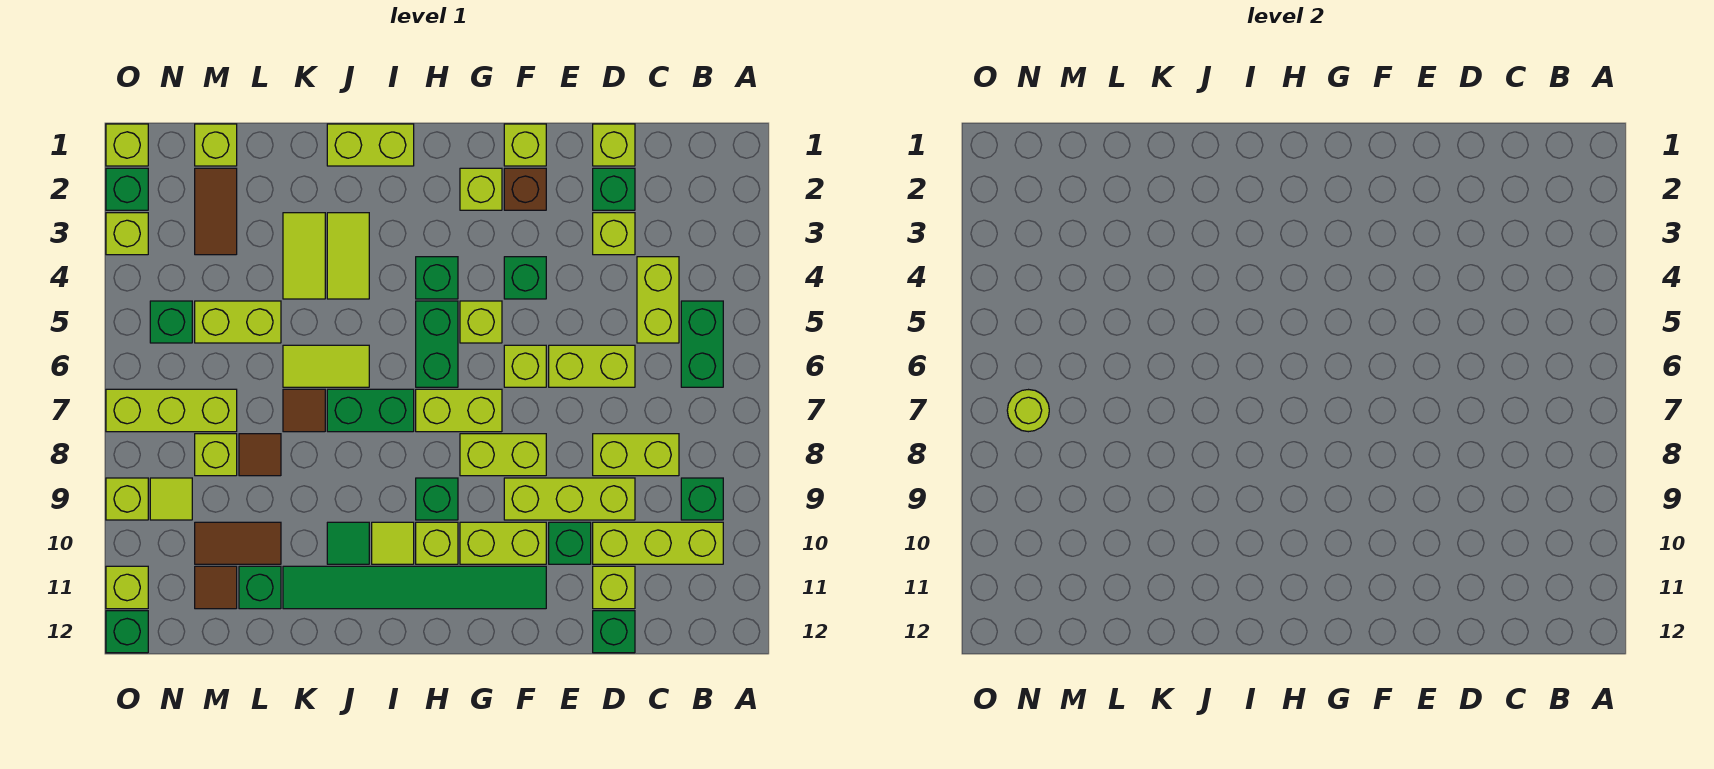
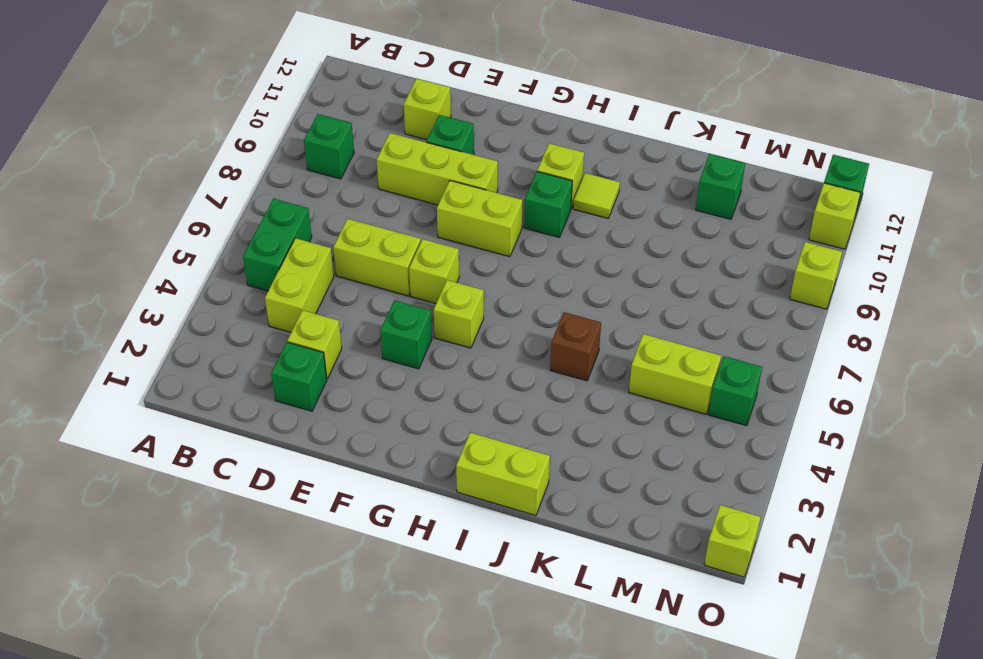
brown 1x1 brick [550,312,601,381] -> brown 1x1 brick moved to [504,168,546,210]
none -> lime 1x3 brick [593,522,723,564]
none -> lime 1x2 brick [593,434,679,476]
none -> lime 1x1 brick [593,124,635,166]
none -> green 1x1 brick [593,611,635,653]

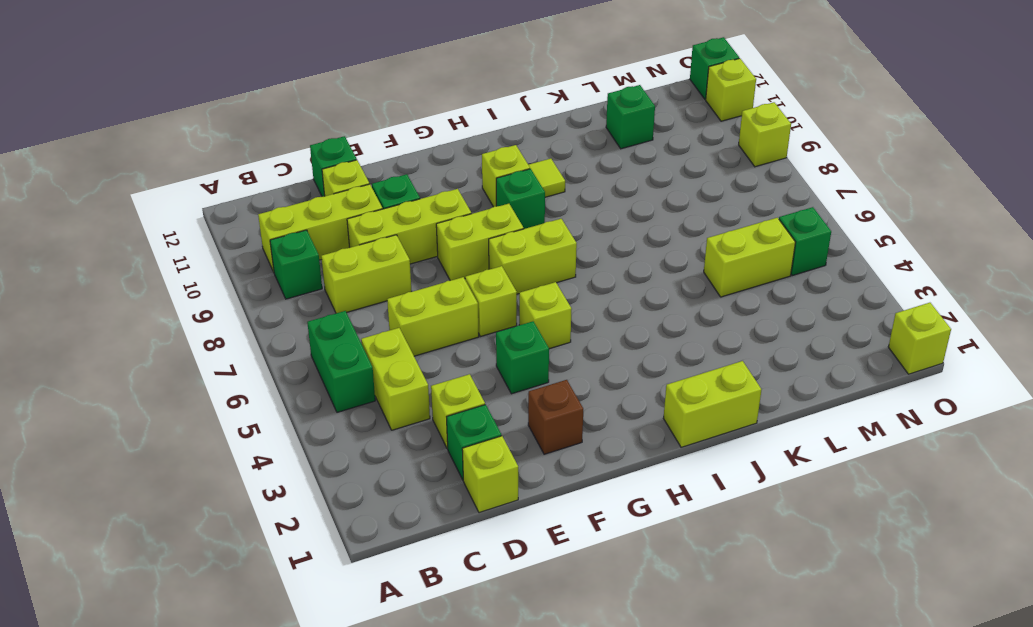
none -> lime 1x1 brick [504,124,546,166]
none -> lime 1x2 brick [460,522,546,564]
none -> green 1x6 tile [283,566,546,609]
none -> lime 1x1 brick [460,168,502,210]

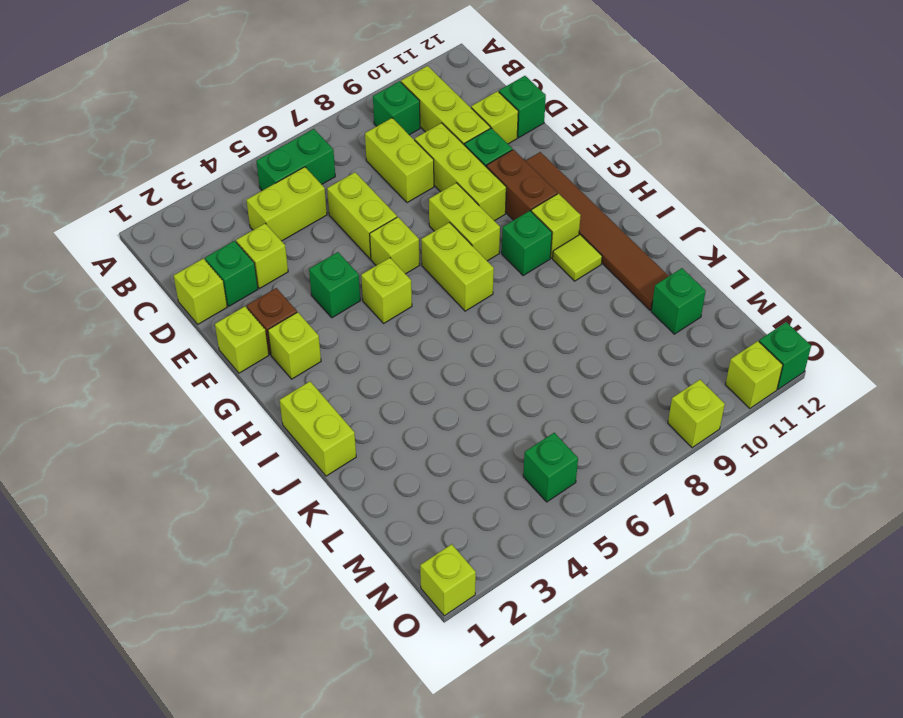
brown 1x2 brick [487,150,557,220] -> lime 1x2 brick [460,522,546,564]
brown 1x6 tile [526,152,669,310] -> green 1x6 tile [283,566,546,609]
none -> green 1x1 brick [416,257,458,299]
none -> green 1x2 brick [416,301,458,387]
none -> green 1x2 brick [327,389,414,432]
none -> lime 1x2 tile [327,213,369,299]

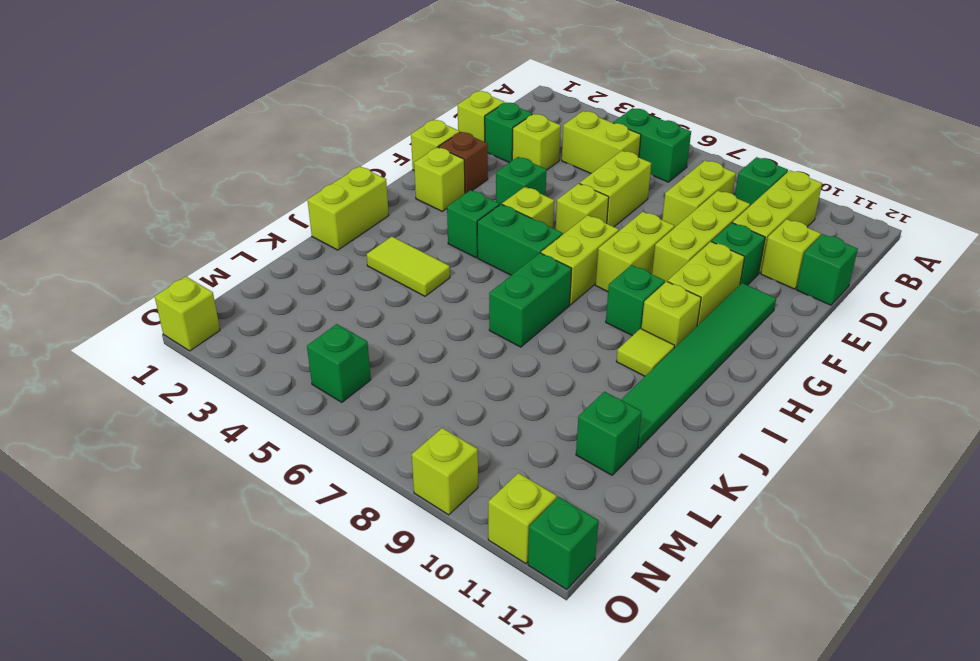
none -> lime 1x2 tile [283,345,369,387]
none -> green 1x1 tile [327,522,369,564]
none -> lime 1x2 tile [283,213,325,299]
none -> brown 1x1 tile [283,389,325,432]

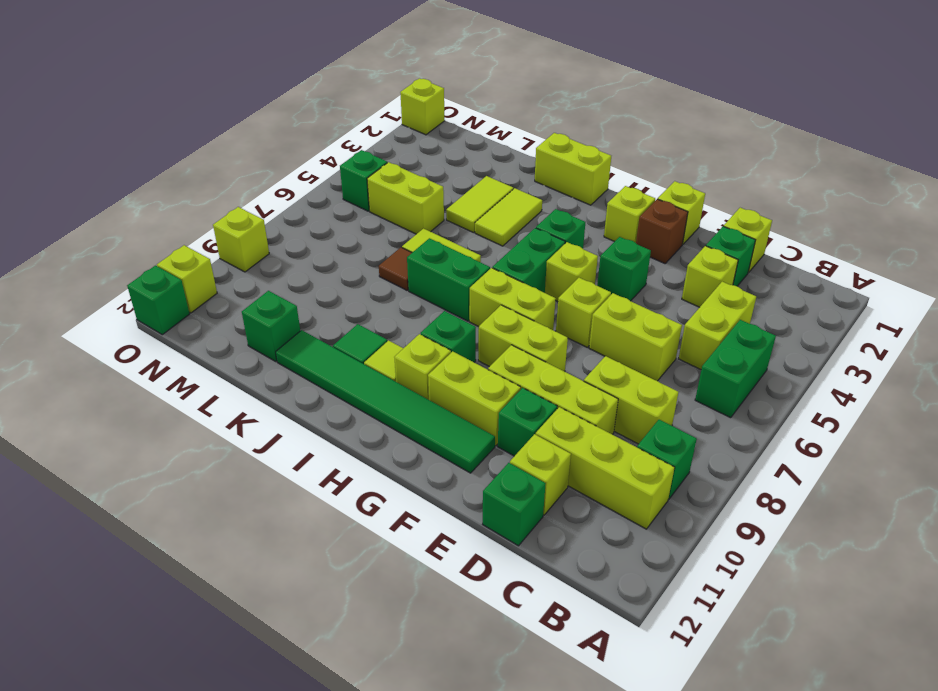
none -> brown 1x1 tile [239,434,281,476]
none -> brown 1x2 tile [195,522,281,564]
none -> lime 1x1 brick [195,124,237,166]
none -> brown 1x2 tile [195,168,237,255]

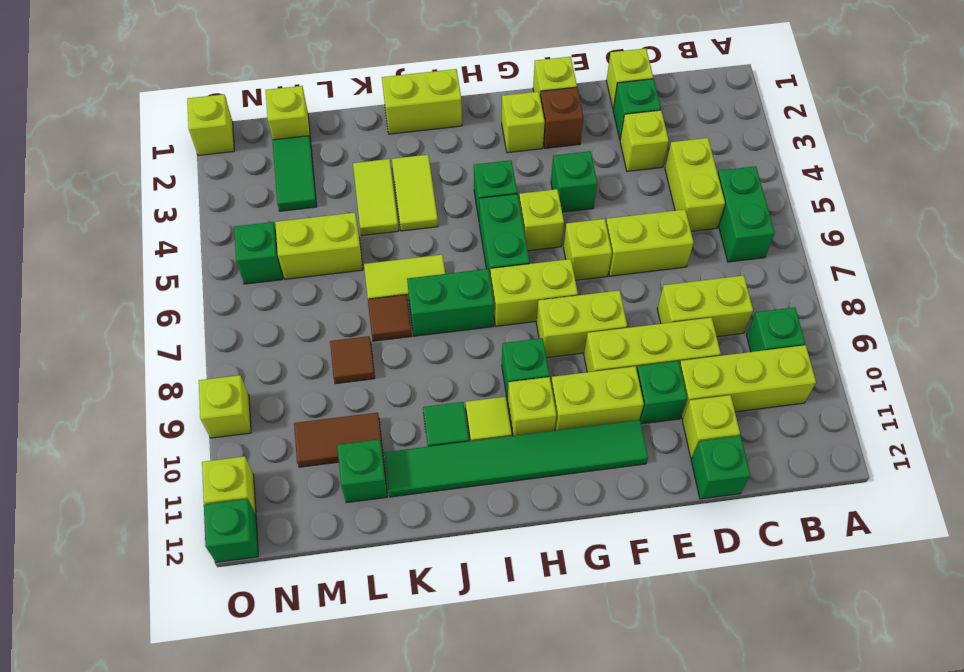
green 1x2 tile [273,136,317,211] -> brown 1x2 tile [195,168,237,255]
none -> lime 1x3 brick [106,389,237,432]
none -> lime 1x1 brick [195,434,237,476]
none -> brown 1x1 tile [195,566,237,609]
none -> lime 1x1 tile [150,478,192,520]

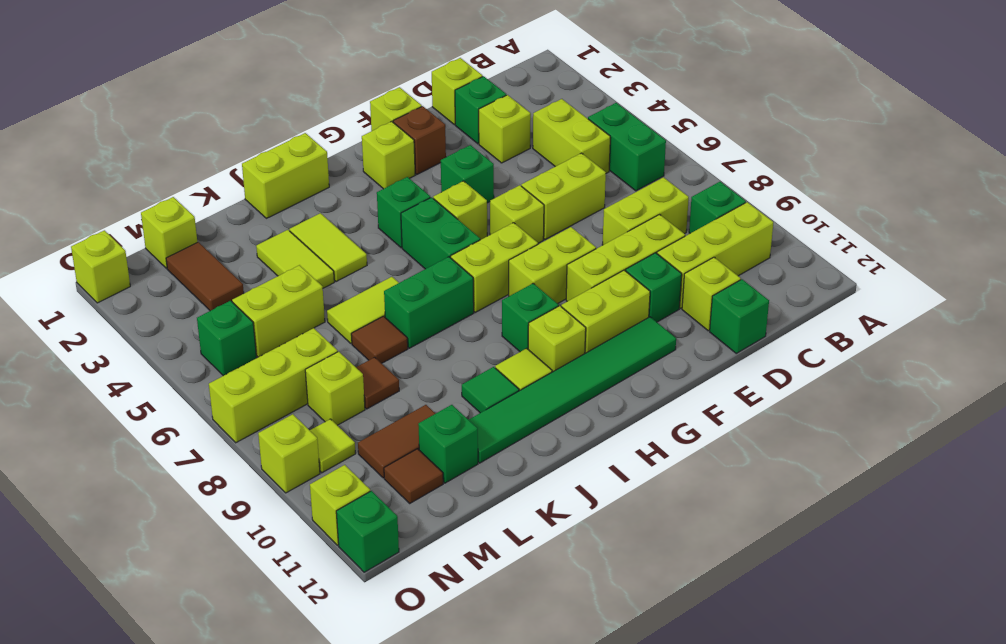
none -> green 1x1 brick [106,168,148,210]
none -> lime 1x1 brick [106,213,148,255]
none -> lime 1x1 round brick [1007,390,1049,432]

